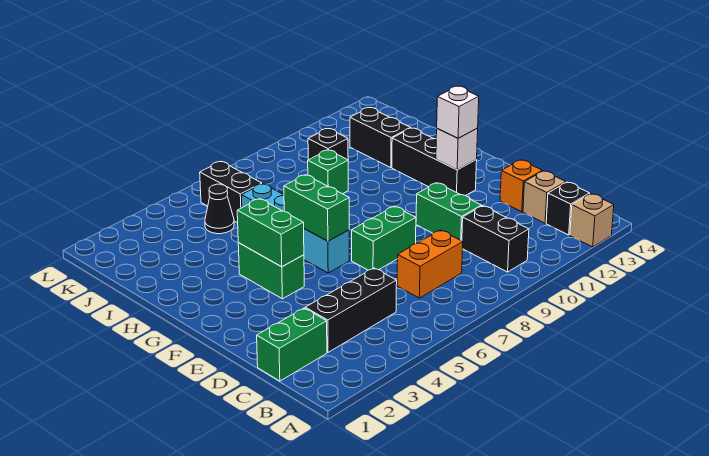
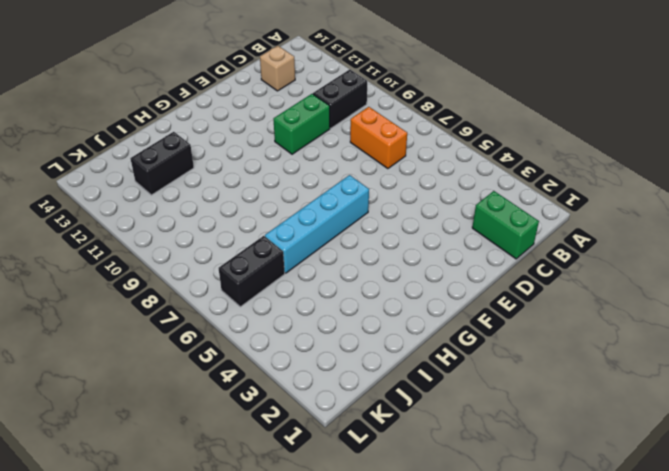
none -> tan 1x1 brick [570,194,614,247]
none -> black 1x1 brick [546,182,590,235]
none -> black 1x3 brick [305,268,397,352]

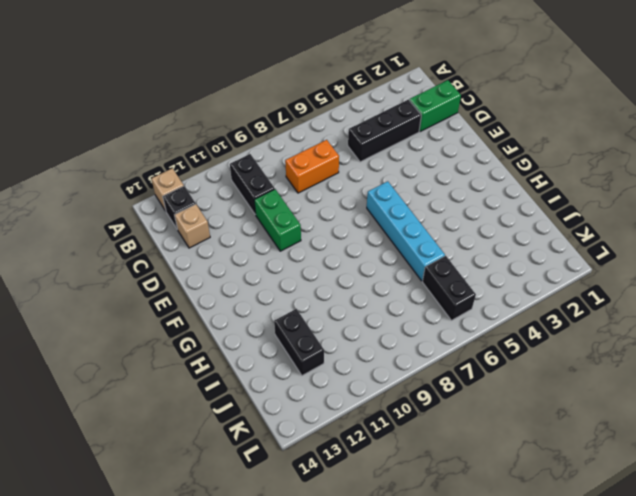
none -> orange 1x1 brick [500,160,542,212]
none -> green 1x2 brick [352,206,416,270]
none -> green 1x2 brick [238,243,304,299]

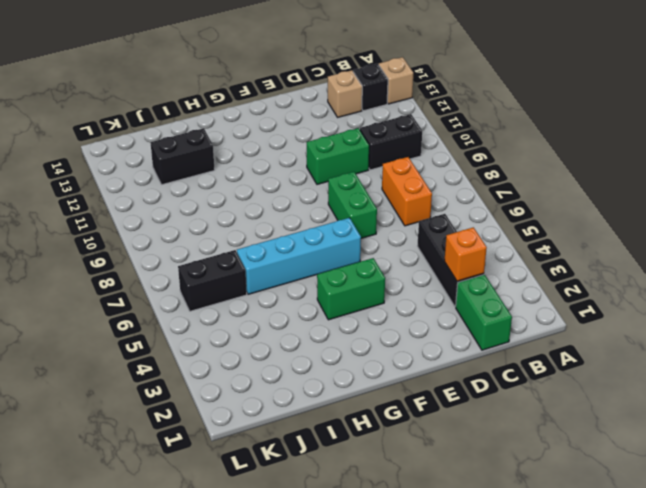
orange 1x1 brick [444,227,487,281] -> orange 1x1 brick moved to [500,160,542,212]
none -> black 1x3 brick [392,128,477,196]
none -> green 1x1 brick [308,150,348,194]
none -> black 1x1 cone [205,184,234,234]

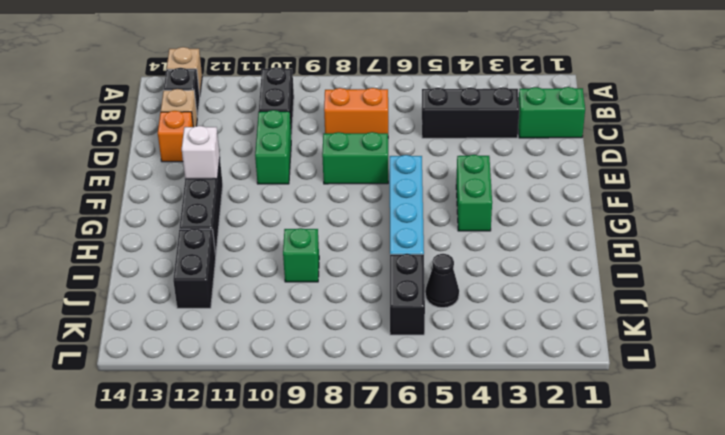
none -> black 1x1 brick [308,129,348,160]
none -> green 1x2 brick [237,199,304,267]
none -> green 1x2 brick [284,175,349,241]

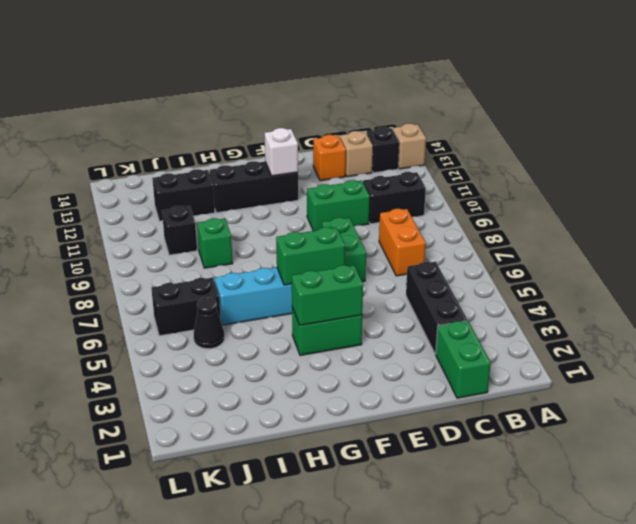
none -> white 1x1 brick [437,86,479,138]

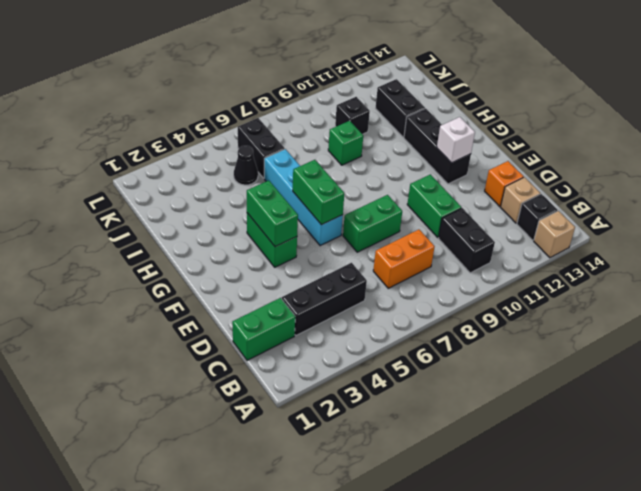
none -> white 1x1 brick [437,86,479,138]

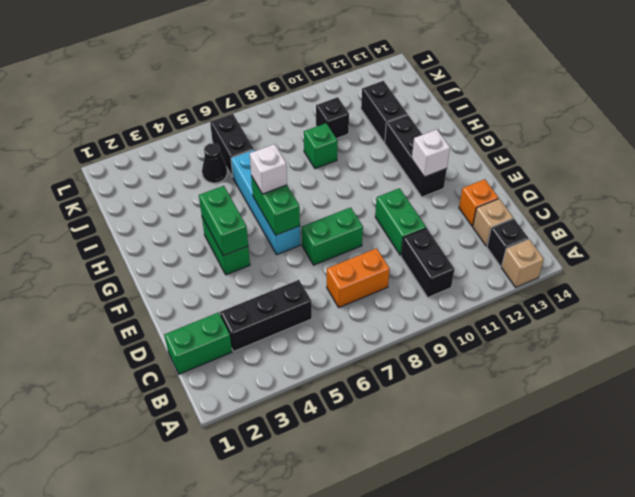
white 1x1 brick [250,144,287,194] -> white 1x1 brick moved to [437,86,479,138]

